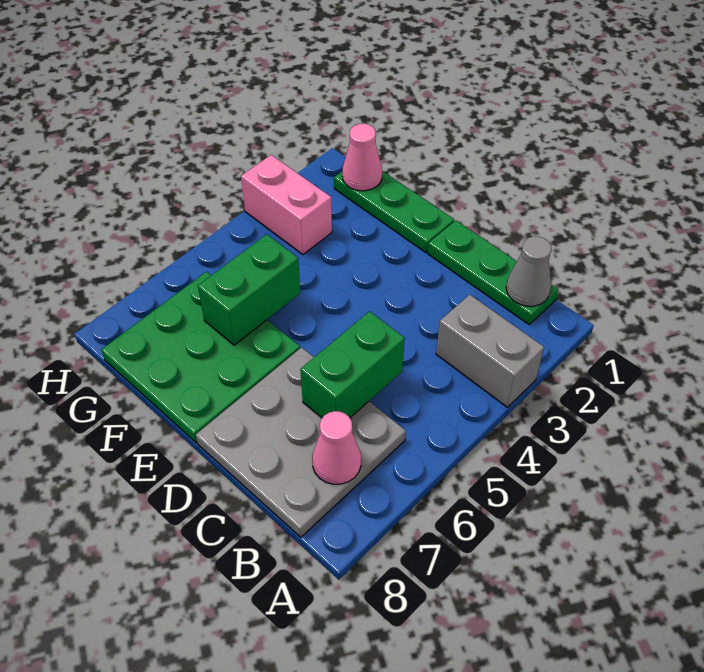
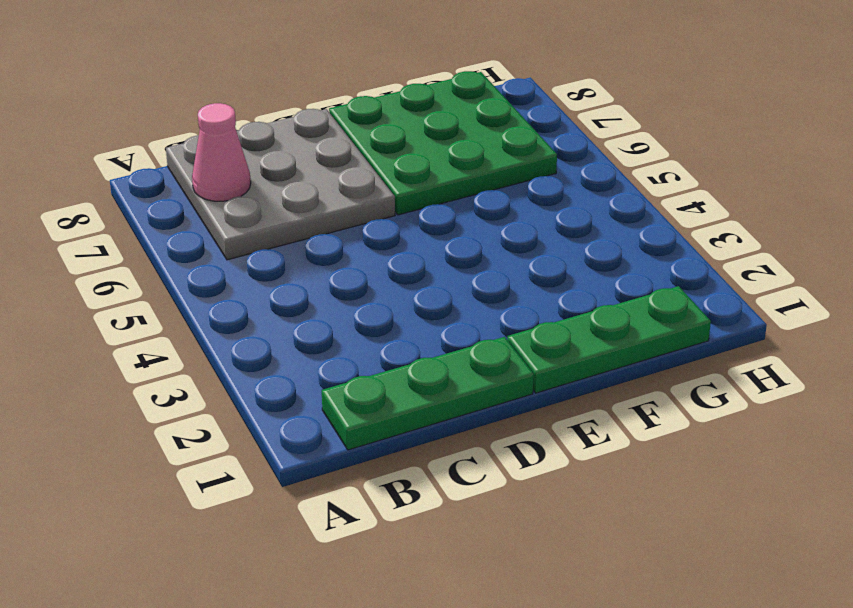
none -> grey 1x2 brick [436,295,544,407]
none -> pink 1x2 brick [241,155,332,254]

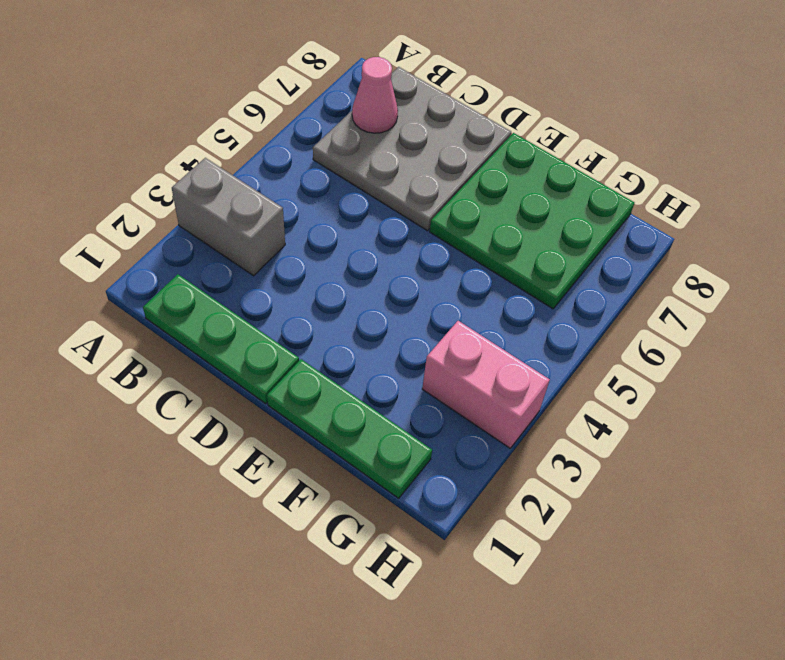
none -> grey 1x1 cone [506,236,551,306]
none -> green 1x2 brick [300,311,405,418]

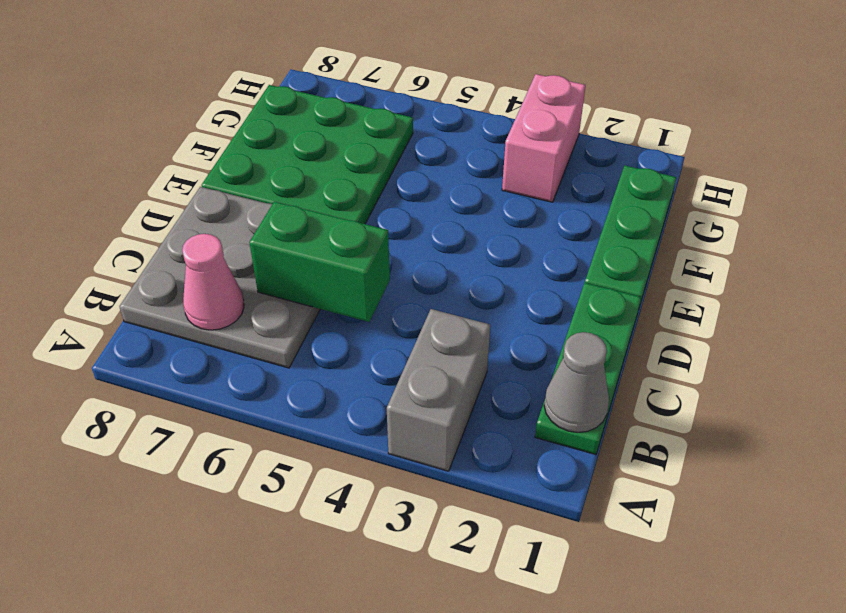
none -> green 1x2 brick [198,234,300,345]
none -> pink 1x1 cone [342,124,382,191]

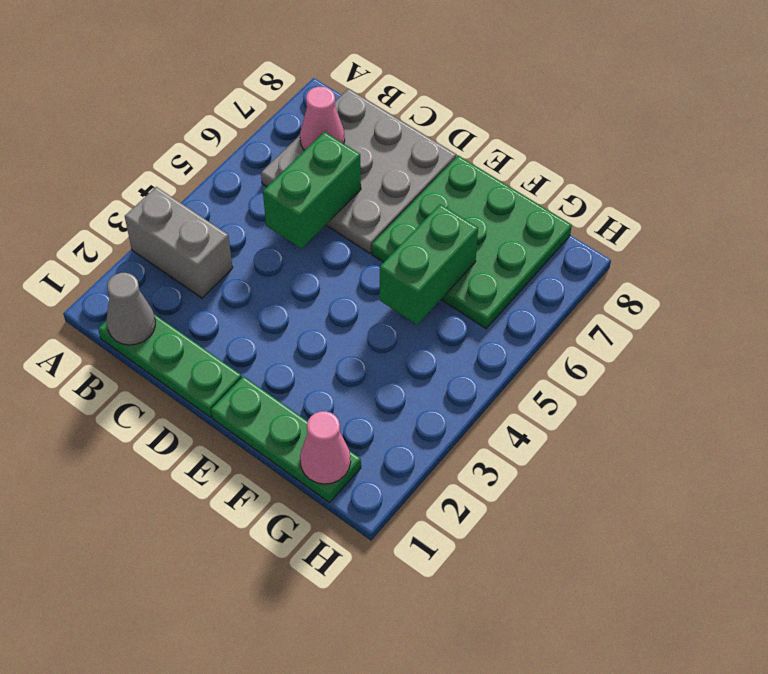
none -> pink 1x2 brick [241,155,332,254]

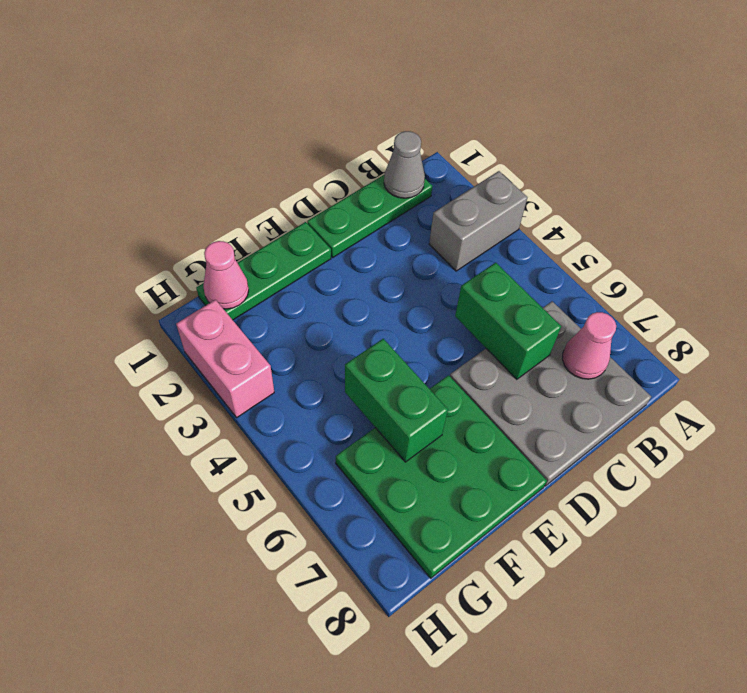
pink 1x2 brick [176,300,274,417] -> pink 1x2 brick turned to [241,155,332,254]

